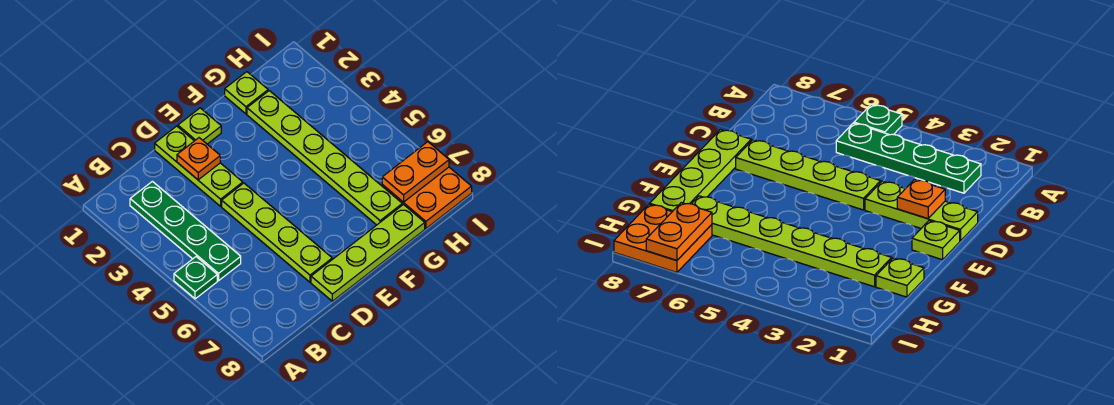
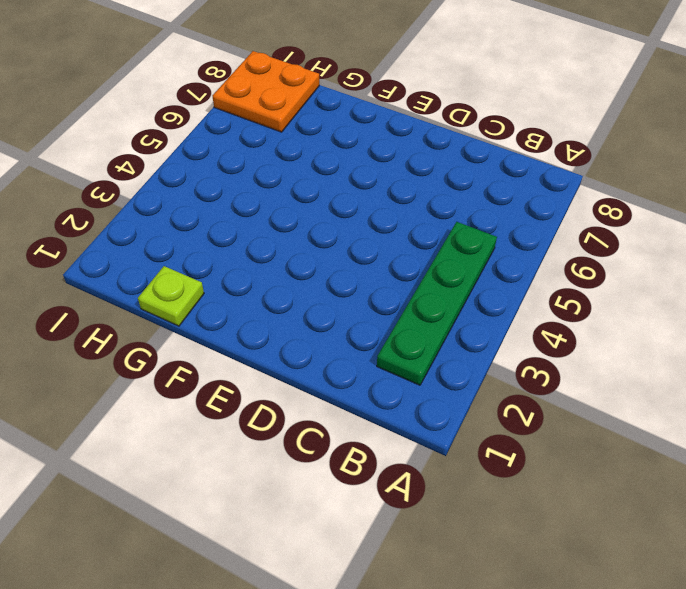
none -> green 1x1 plate [174,257,217,299]
none -> lime 1x3 plate [155,126,243,206]

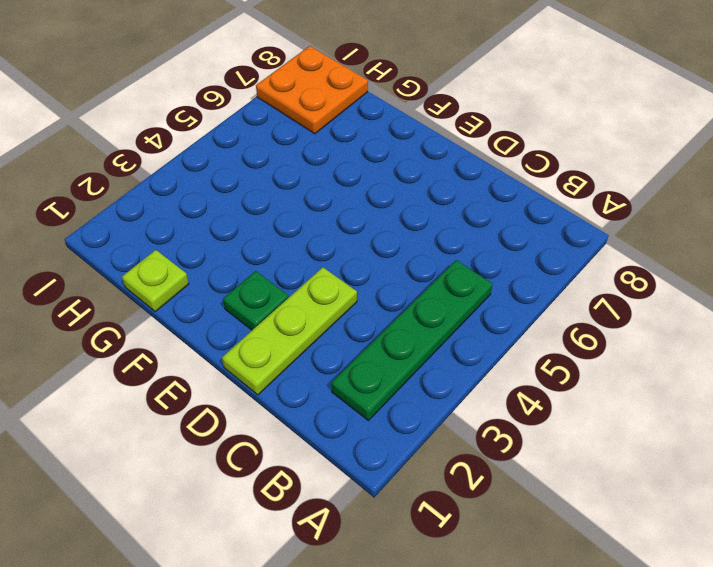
green 1x1 plate [223,271,289,330] -> green 1x1 plate moved to [174,257,217,299]
none -> lime 1x4 plate [222,183,332,282]
none -> lime 1x4 plate [311,205,425,301]

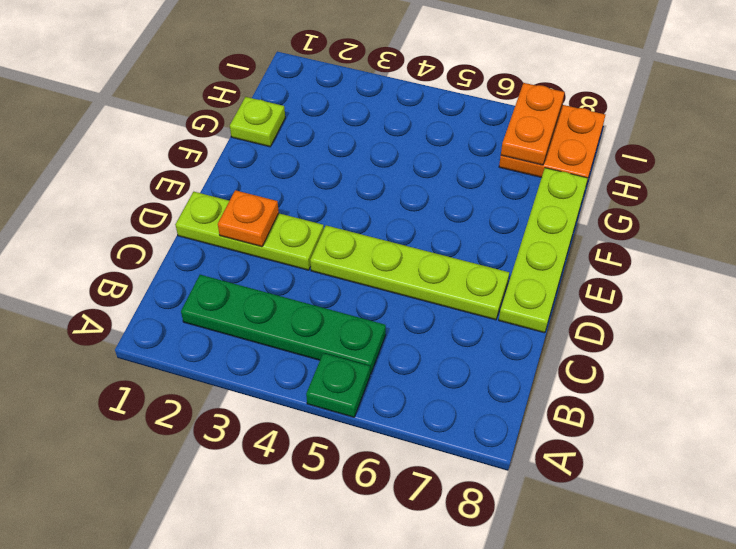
none -> lime 1x1 plate [178,108,221,144]
none -> lime 1x6 plate [247,91,402,225]

